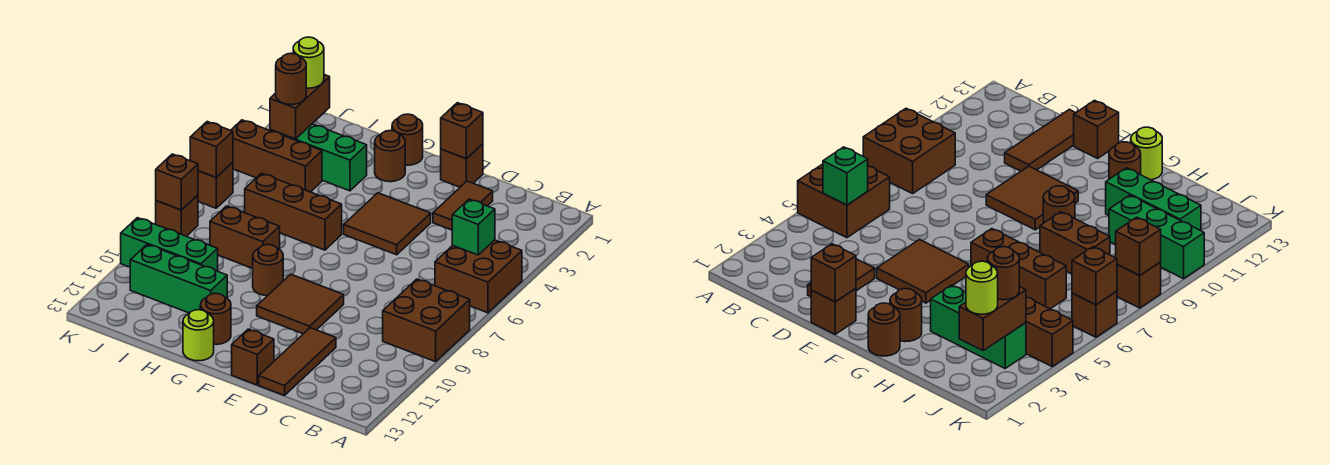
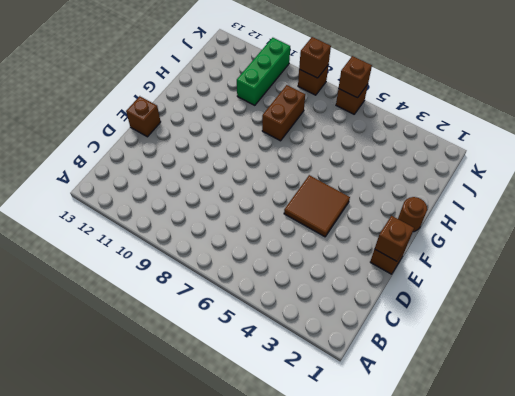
none -> brown 2x2 brick [435,240,522,313]
none -> brown 2x2 brick [383,279,470,362]
none -> brown 1x2 tile [433,181,493,230]

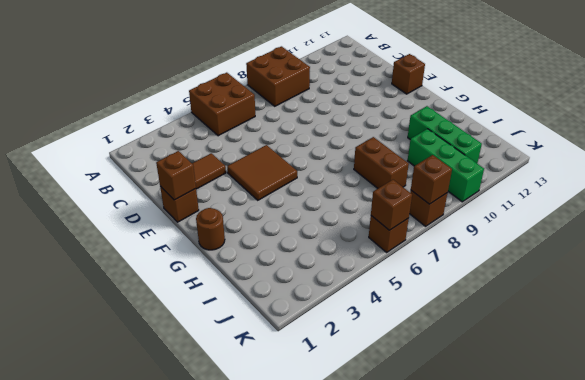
none -> brown 1x3 tile [259,328,336,396]
none -> brown 2x2 tile [257,274,344,334]
none -> brown 1x1 round brick [375,131,405,182]

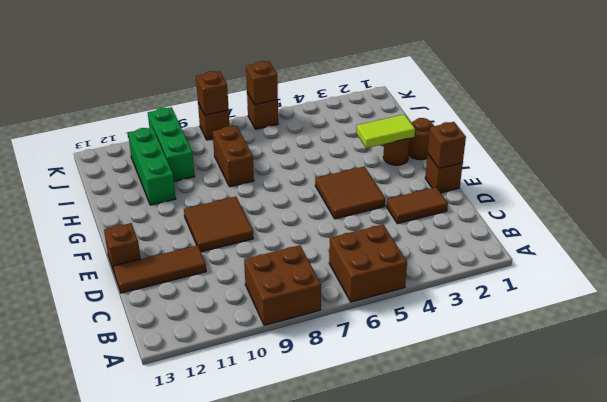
lime 1x2 tile [356,114,415,148] -> none
none -> brown 1x3 brick [245,173,342,250]
none -> brown 1x1 round brick [253,245,283,296]
none -> brown 1x1 round brick [200,293,231,345]

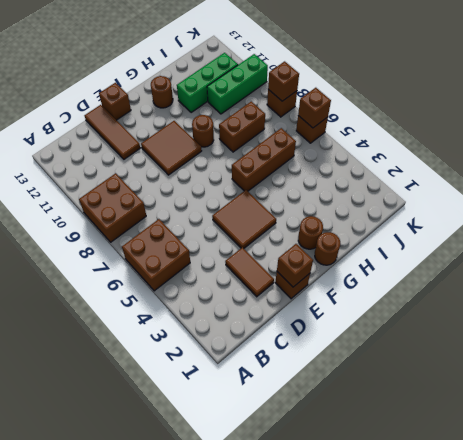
none -> lime 1x1 round brick [183,310,214,361]
none -> green 1x3 brick [270,124,367,191]
none -> brown 1x3 brick [231,120,322,192]

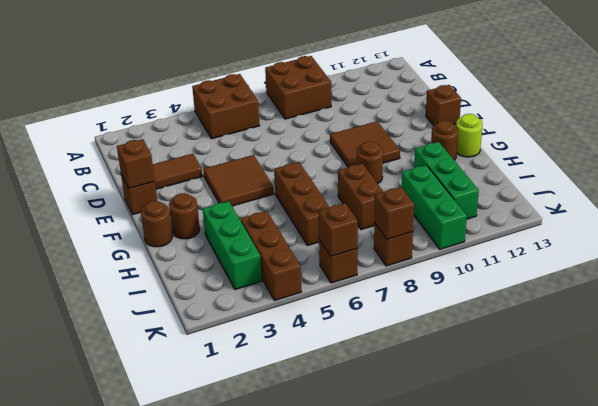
none -> brown 1x3 tile [259,328,336,396]
none -> green 1x1 brick [452,199,495,255]
none -> brown 1x2 brick [270,75,330,139]

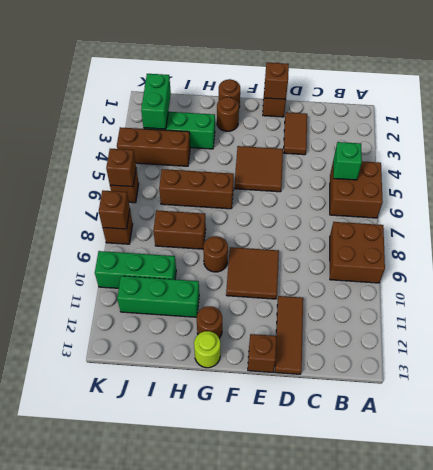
green 1x2 brick [141,74,171,129] -> brown 1x2 brick [270,75,330,139]
none -> lime 1x1 round brick [293,37,324,88]
none -> brown 1x1 round brick [276,53,306,105]

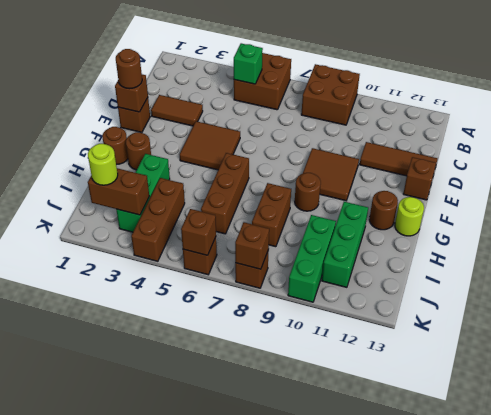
brown 1x1 round brick [116,49,142,89] -> brown 1x1 round brick moved to [276,53,306,105]

